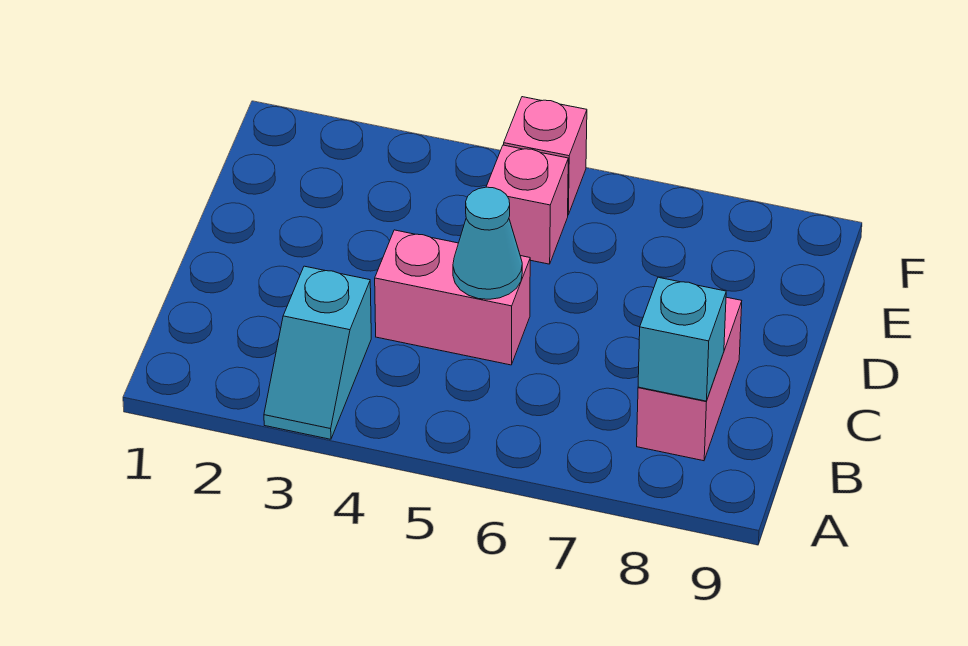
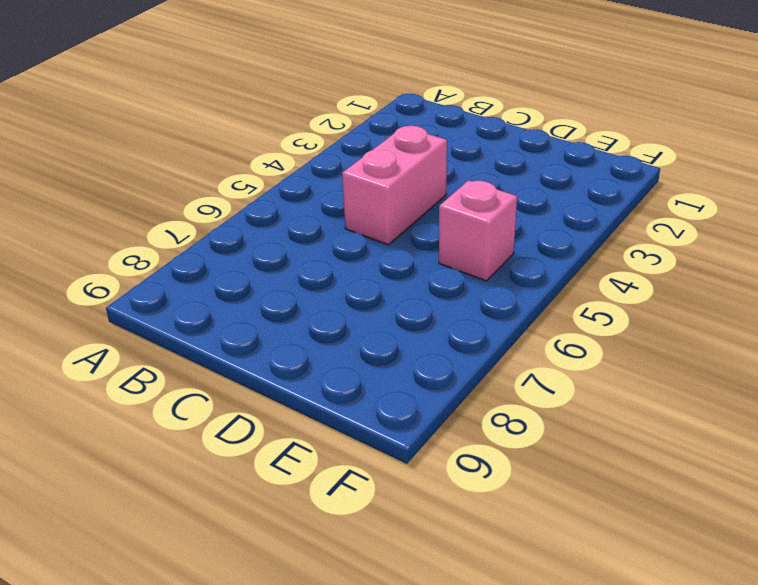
none -> cyan 1x2 slope [264,266,371,439]
none -> pink 1x2 brick [637,297,742,461]

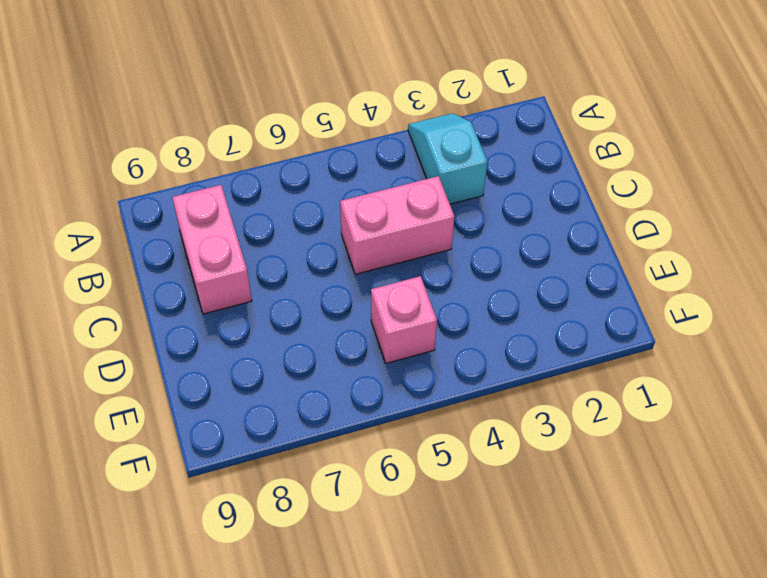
none -> pink 1x1 brick [504,97,587,215]
none -> cyan 1x1 brick [638,277,726,401]

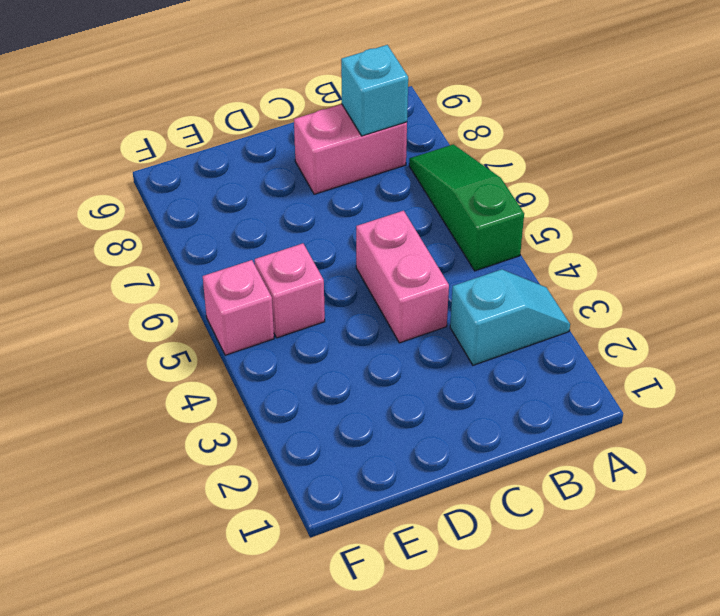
green 1x3 slope [409,144,524,271] -> none
none -> cyan 1x1 cone [453,187,522,299]

